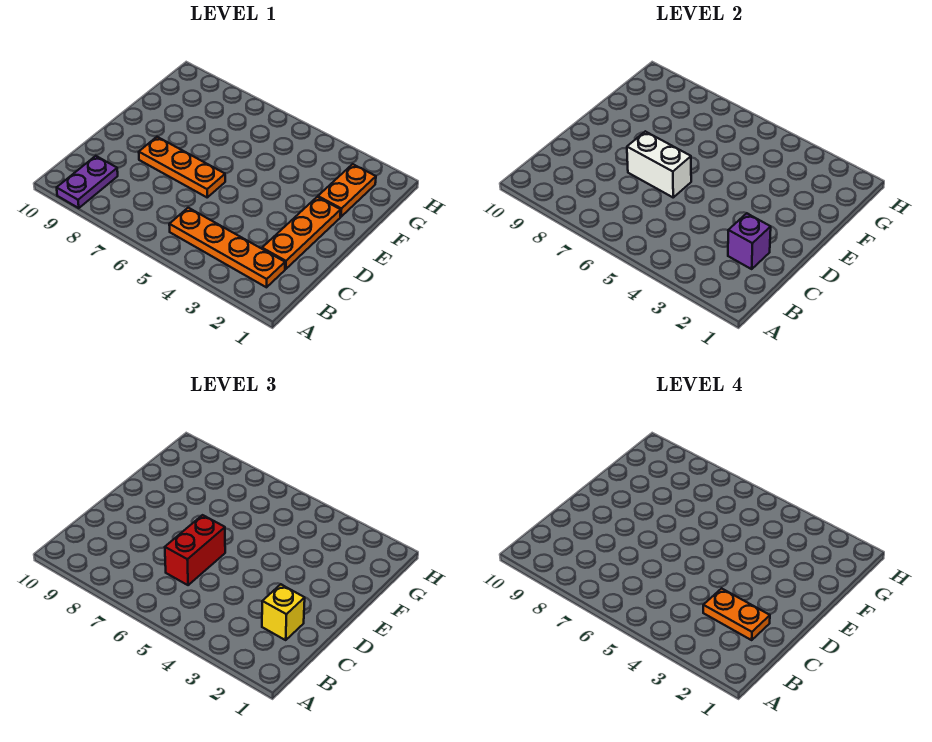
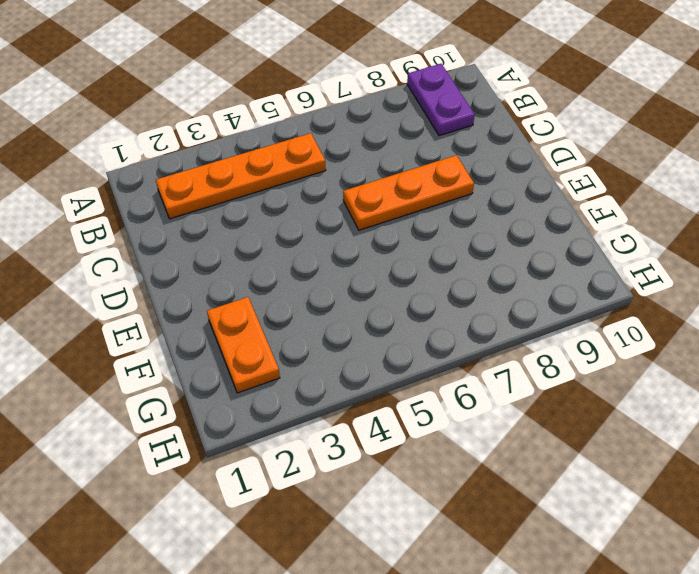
none -> orange 1x3 plate [262,197,341,269]
none -> purple 1x1 brick [728,213,771,269]

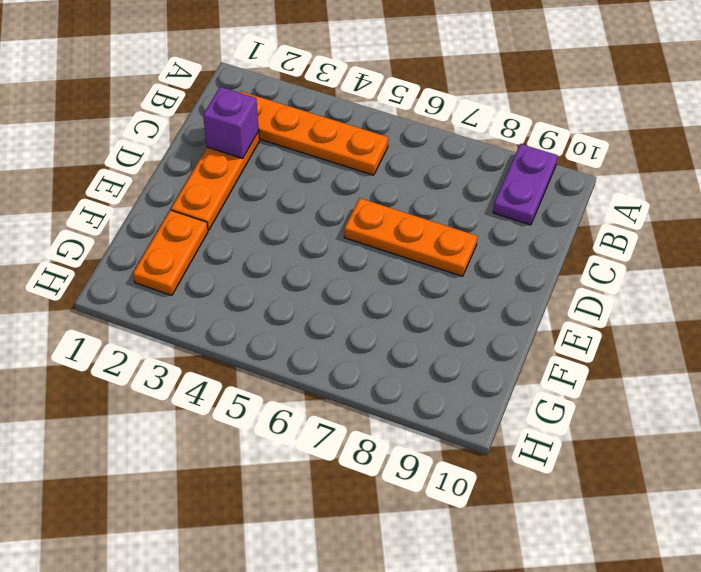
none -> white 1x2 brick [627,131,691,197]
none -> yellow 1x1 brick [262,584,305,640]

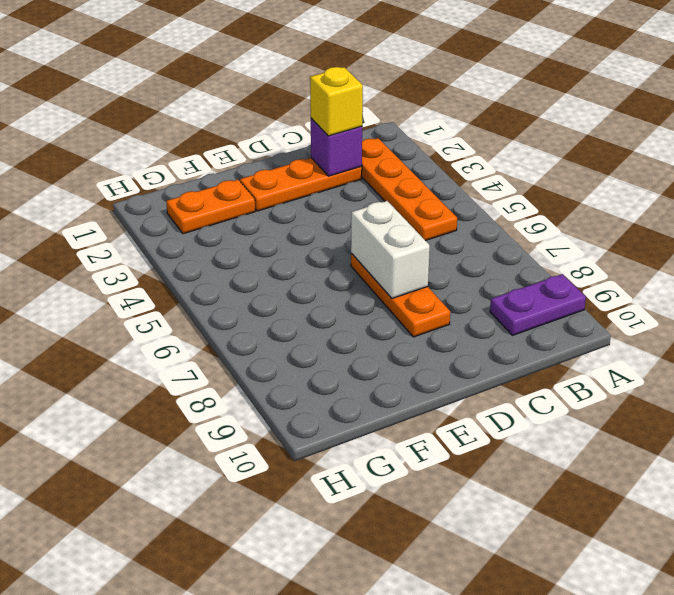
none -> red 1x2 brick [165,515,225,585]
none -> orange 1x2 plate [703,588,770,640]

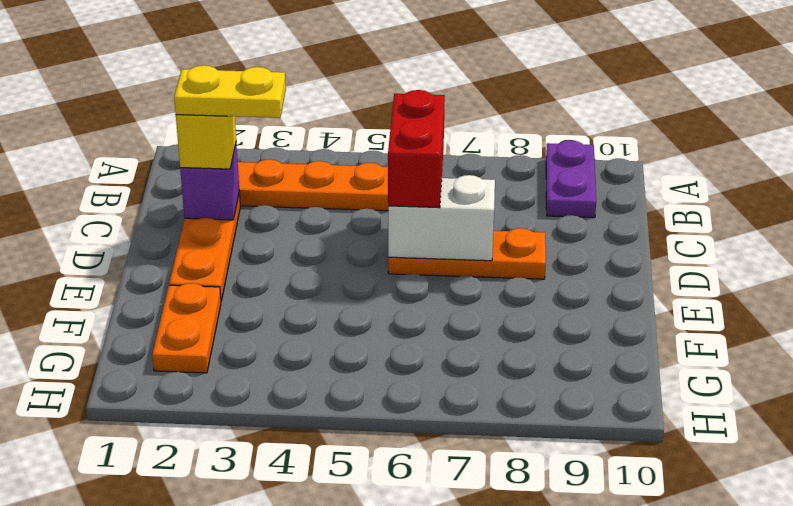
yellow 1x2 plate [174,65,286,118] -> orange 1x2 plate [703,588,770,640]

